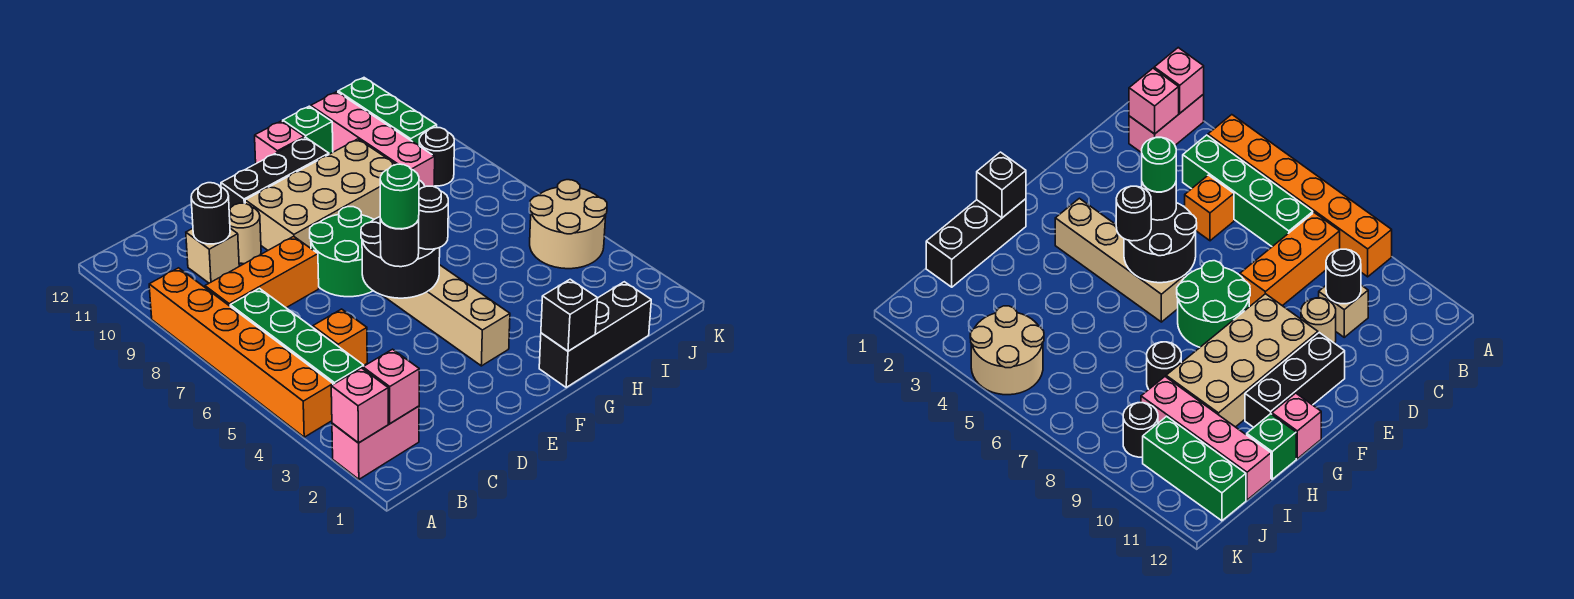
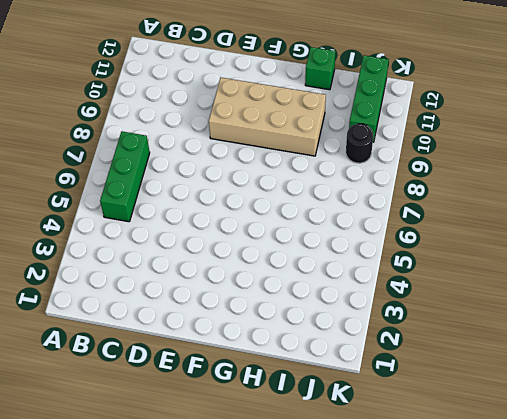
green 1x3 brick [100,131,150,222] -> green 1x4 brick [230,288,364,384]
none -> pink 1x2 brick [332,406,419,479]
none -> orange 1x6 brick [149,268,333,437]
none -> orange 1x3 brick [205,236,319,308]

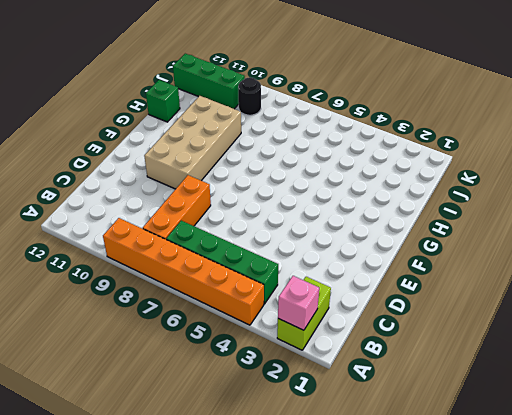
lime 1x2 brick [277,277,331,350] -> pink 1x2 brick [332,406,419,479]
none -> orange 1x1 brick [313,309,367,365]
none -> tan 1x1 brick [186,228,239,283]
none -> tan 1x1 round brick [229,203,261,264]

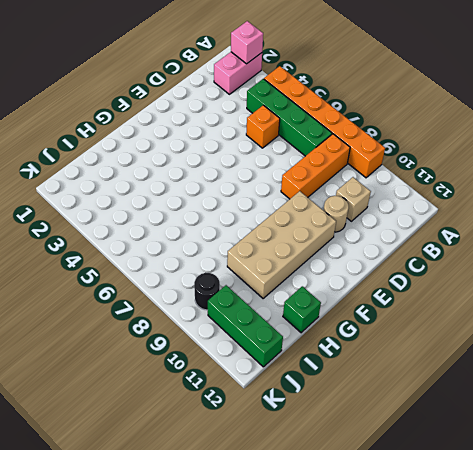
none -> green 2x2 round brick [310,207,374,297]
none -> black 1x3 brick [221,137,329,209]
none -> tan 1x4 brick [384,265,510,366]

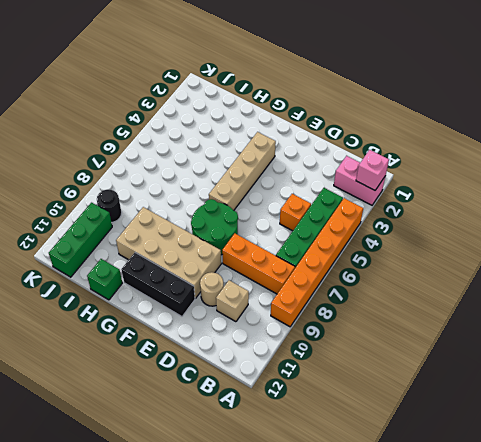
none -> black 1x3 brick [539,282,651,388]
none -> pink 1x1 brick [255,121,304,164]
none -> black 1x1 round brick [1147,342,1181,389]

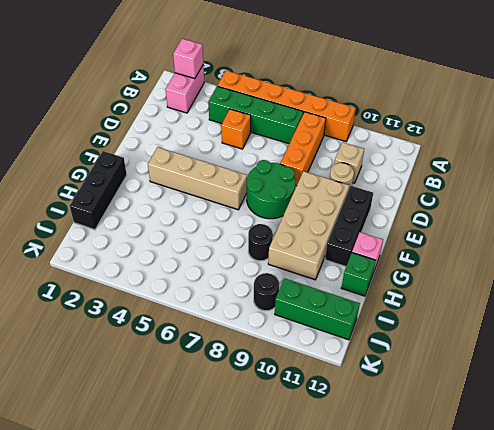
none -> pink 1x4 brick [311,92,435,187]
none -> tan 2x2 round brick [530,180,607,269]
none -> pink 1x1 brick [363,349,419,423]

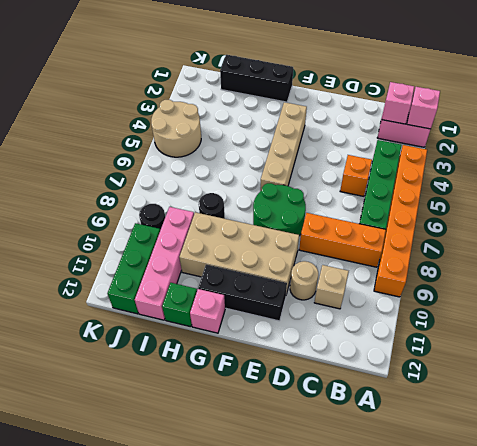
none -> black 1x1 round brick [191,183,230,244]
none -> black 2x2 round brick [361,217,440,298]
none -> black 1x1 brick [541,279,598,351]

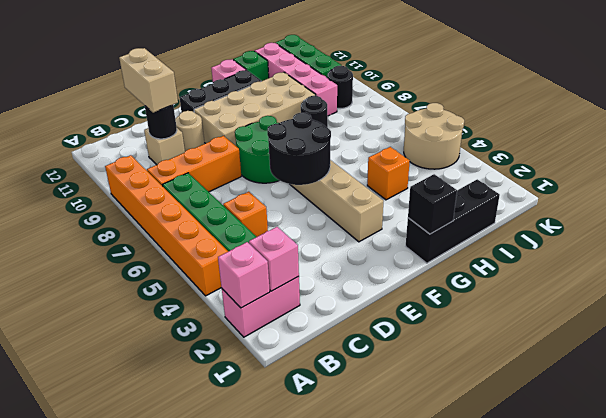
tan 1x2 brick [119,48,178,113] -> none
orange 1x1 brick [367,147,410,200] -> none
none -> black 1x1 round brick [380,219,419,267]
none -> black 1x1 round brick [419,186,448,249]
none -> green 1x1 round brick [380,164,419,229]

